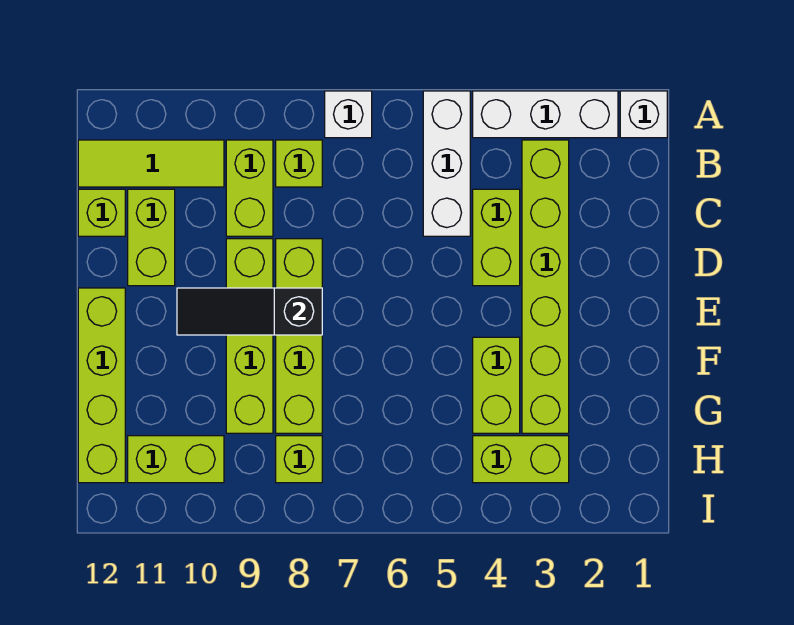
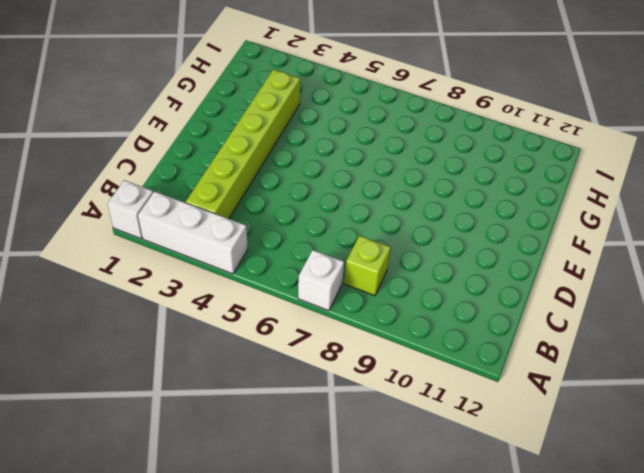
none -> white 1x3 brick [423,91,470,236]
none -> lime 1x2 brick [226,140,273,236]
none -> lime 1x3 tile [78,140,224,187]

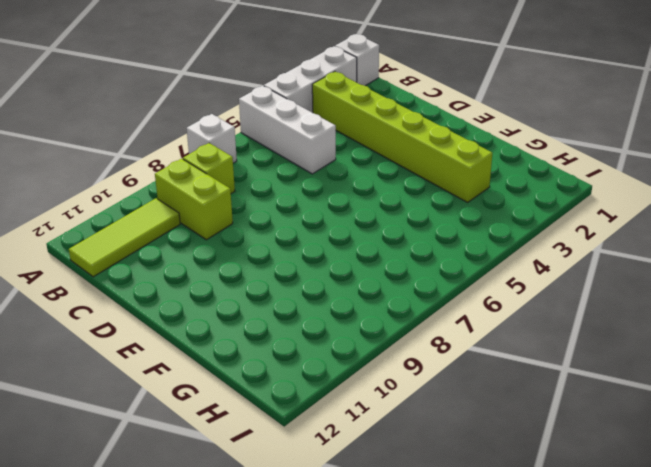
none -> lime 1x2 brick [473,189,520,286]
none -> lime 1x2 brick [128,189,175,286]
none -> lime 1x1 brick [78,189,125,236]

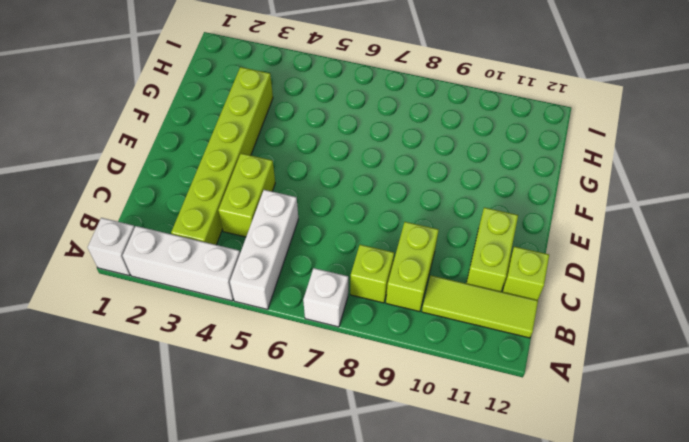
none -> lime 1x4 brick [276,239,322,433]
none -> lime 1x4 brick [226,239,273,433]
none -> lime 1x4 brick [78,288,125,483]

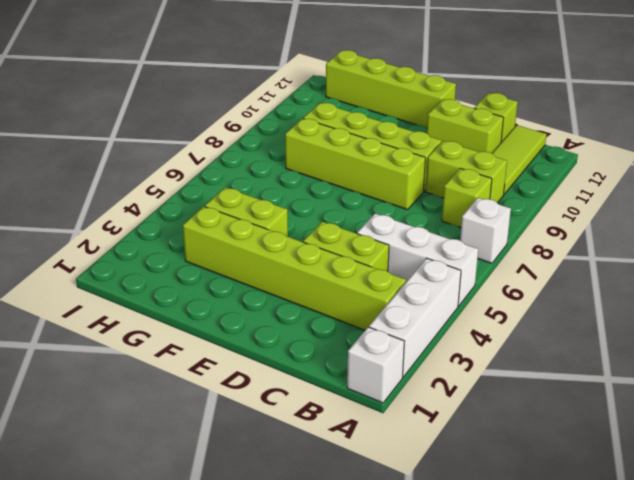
none -> lime 1x2 brick [473,436,569,483]
none -> lime 1x1 brick [276,436,322,483]
none -> lime 1x2 brick [128,436,224,483]

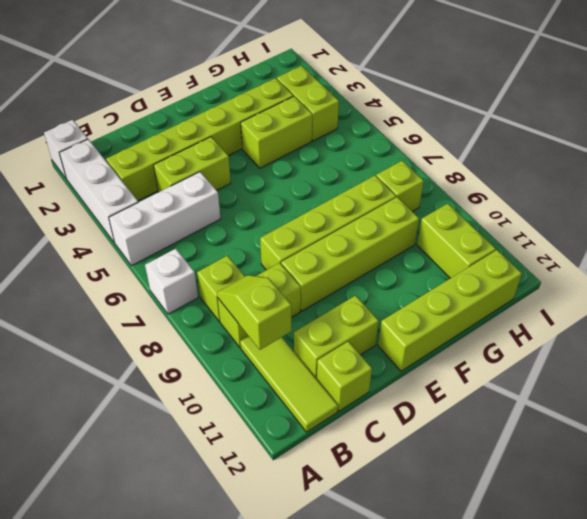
lime 1x2 slope [217,275,291,350] -> none
none -> black 1x3 slope [177,288,322,335]

